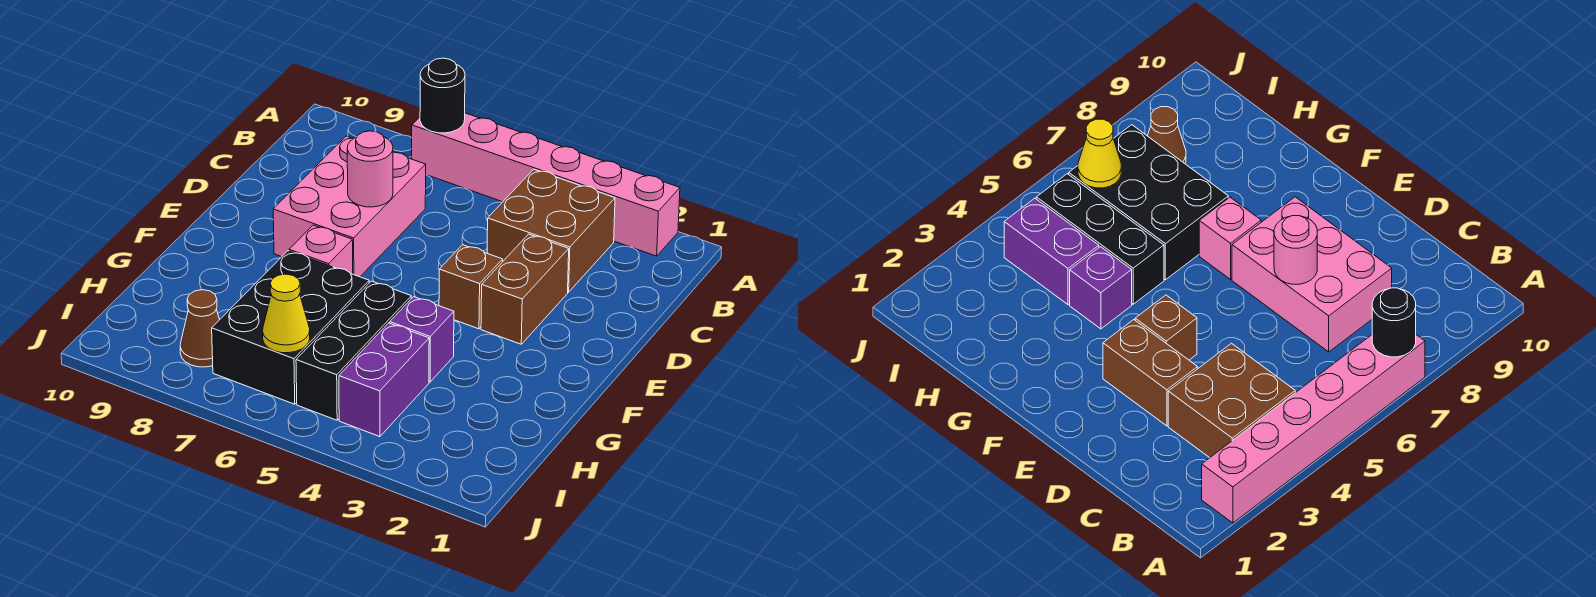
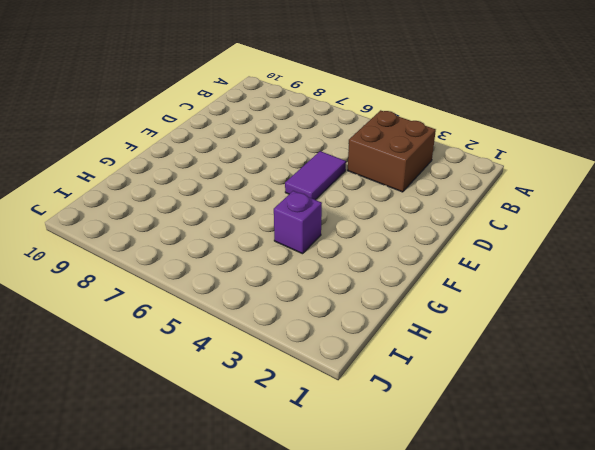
purple 1x2 tile [285,151,346,200] -> none
none -> pink 1x6 brick [412,113,680,256]
none -> pink 2x3 brick [273,136,426,277]
none -> brown 1x2 brick [481,234,569,344]

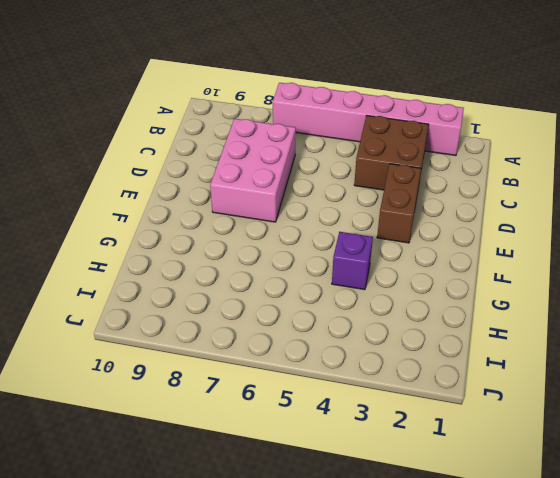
none -> brown 1x1 brick [439,245,503,329]
none -> pink 1x1 brick [289,225,353,274]
none -> black 1x3 brick [296,281,411,420]

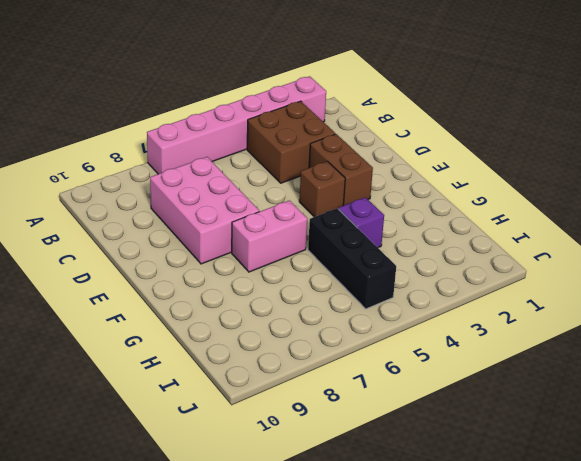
pink 1x2 brick [232,201,307,272] -> pink 1x1 brick [289,225,353,274]
none -> black 2x3 brick [212,251,369,404]
none -> purple 1x2 brick [339,323,429,437]
none -> brown 1x1 cone [180,290,220,367]

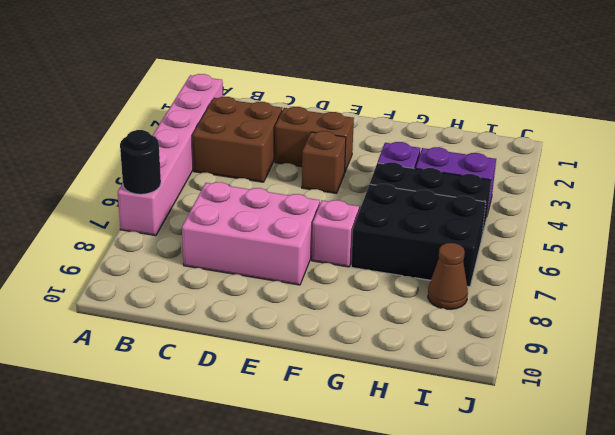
none -> pink 1x1 round brick [347,131,393,207]
none -> yellow 1x1 cone [263,274,310,353]

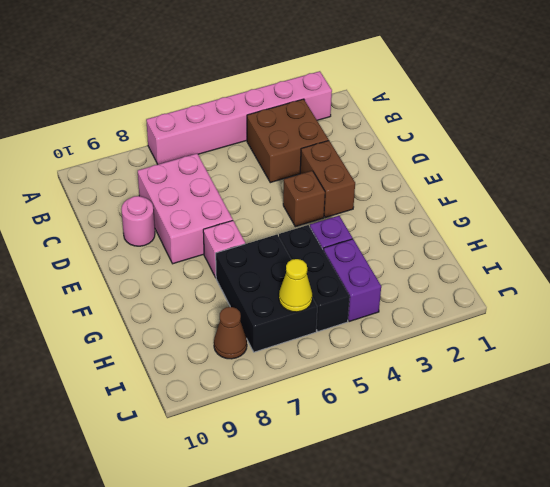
pink 1x1 round brick [121,196,155,246] -> pink 1x1 round brick moved to [347,131,393,207]
none -> black 1x1 round brick [420,58,465,133]

